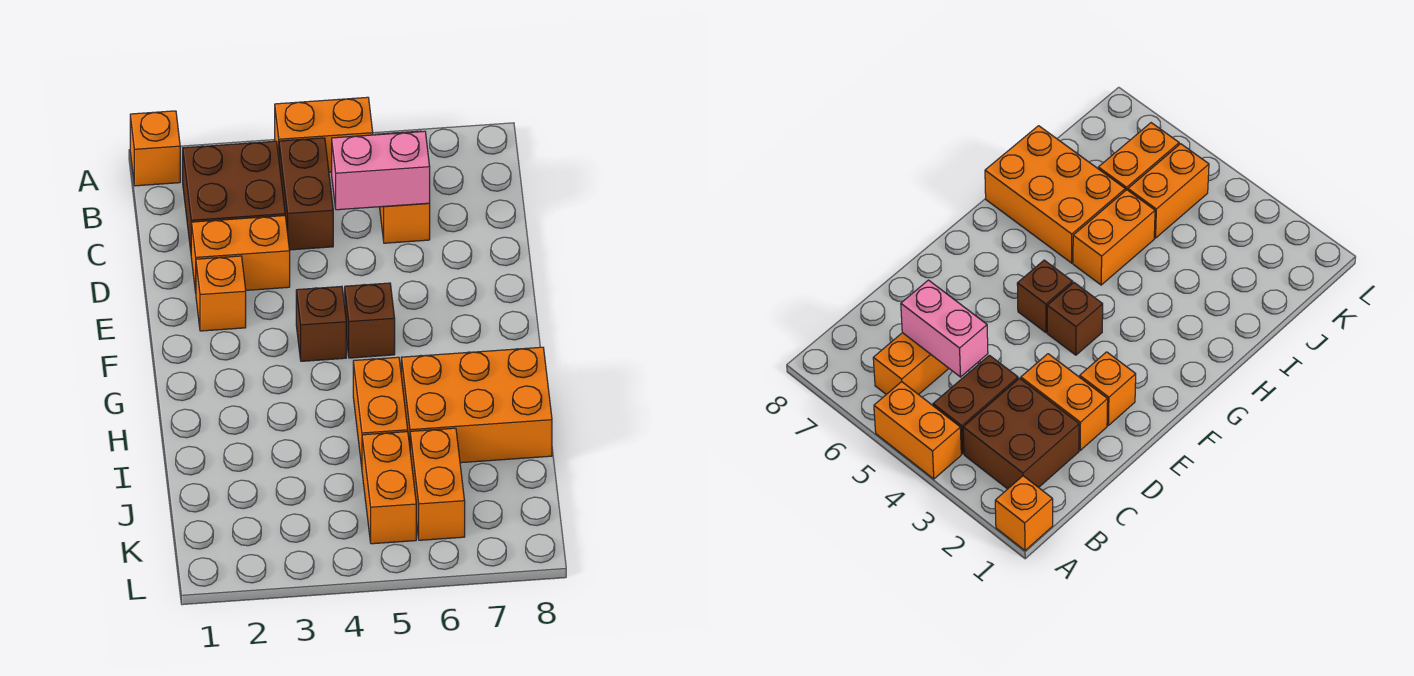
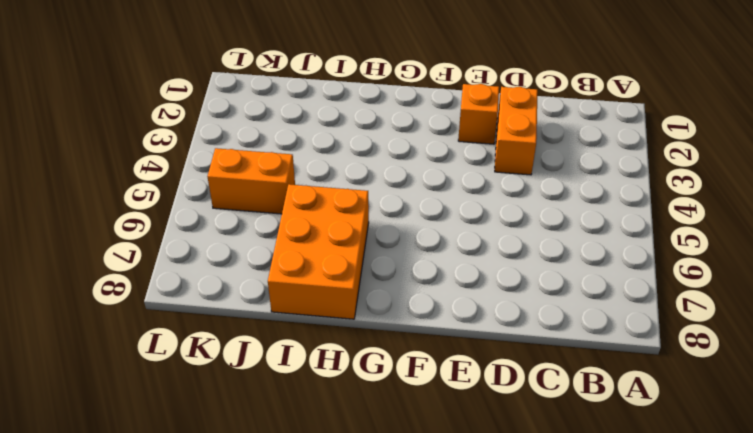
none -> orange 1x1 brick [130,111,180,186]
none -> orange 1x2 brick [275,97,373,172]
none -> brown 2x2 brick [183,141,285,250]

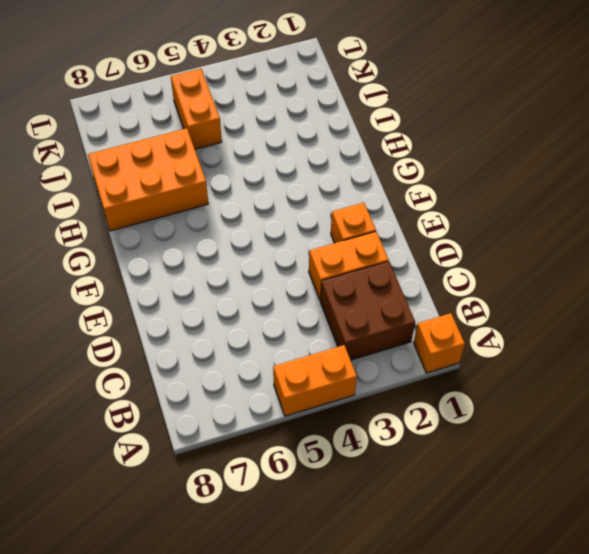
none -> brown 1x2 brick [279,138,333,250]
none -> orange 1x2 brick [376,131,430,243]
none -> brown 1x1 brick [296,286,346,361]

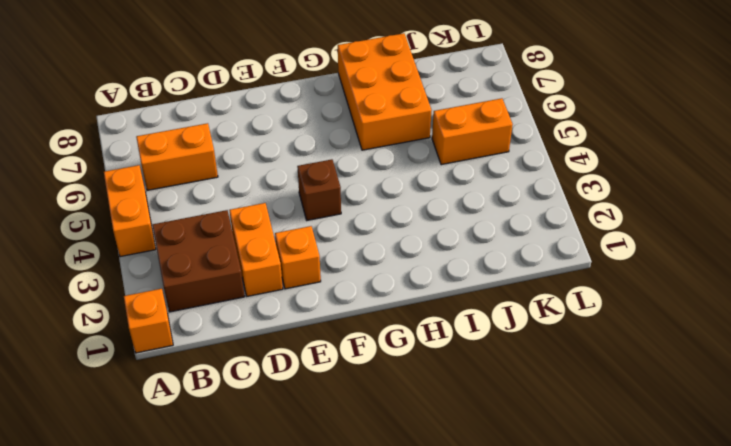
none -> brown 1x2 brick [279,138,333,250]
none -> brown 1x1 brick [345,283,395,358]
none -> orange 1x2 brick [353,357,408,466]

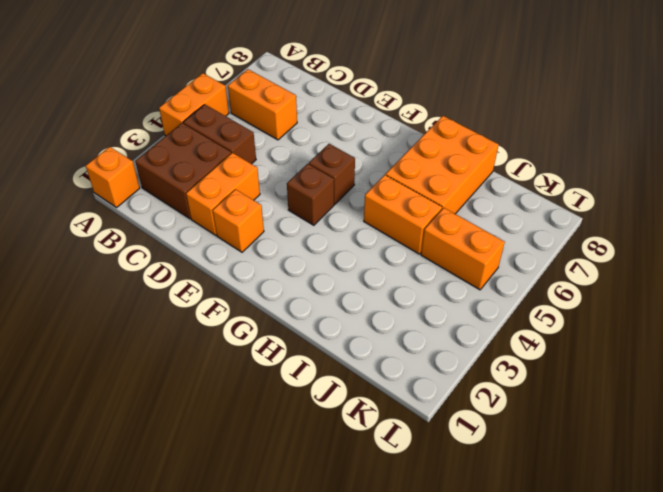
none -> orange 1x2 brick [410,428,465,540]
none -> pink 1x2 brick [332,131,430,210]

